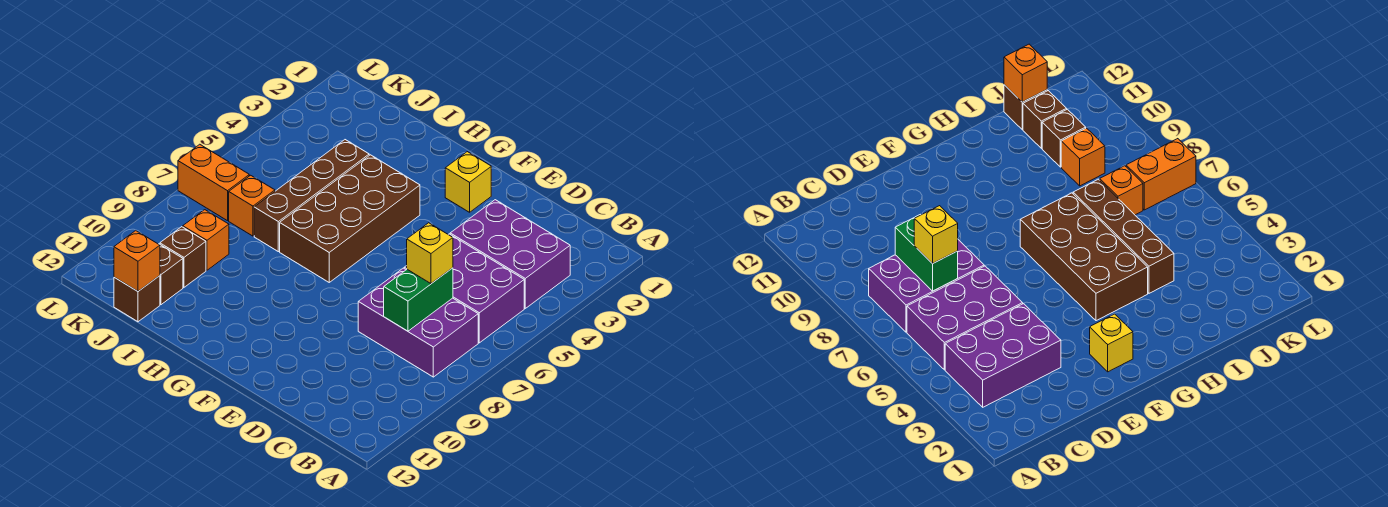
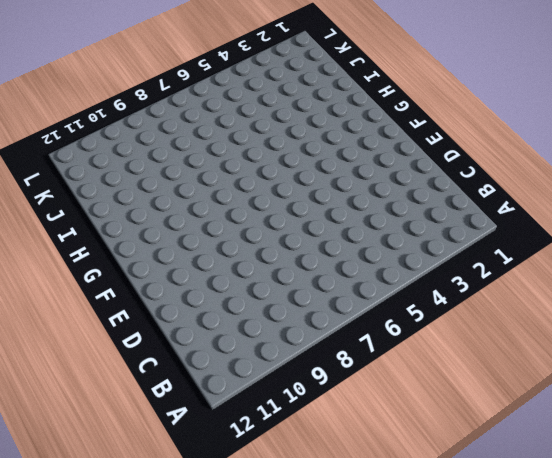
none -> purple 2x3 brick [450,200,570,308]
none -> purple 2x3 brick [404,234,524,343]
none -> purple 2x3 brick [358,268,478,377]

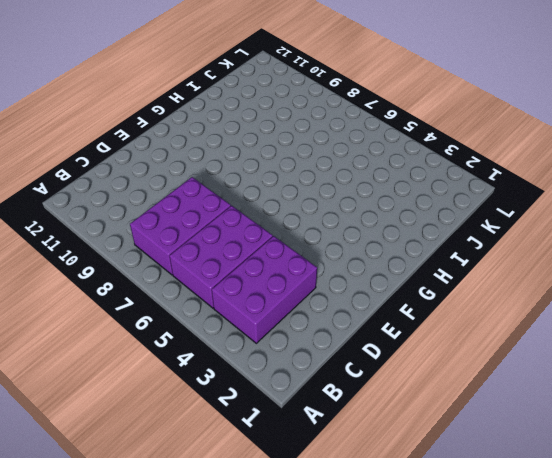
none -> yellow 1x1 brick [445,152,491,212]
none -> brown 2x4 brick [280,155,420,282]
none -> brown 1x4 brick [254,140,369,252]

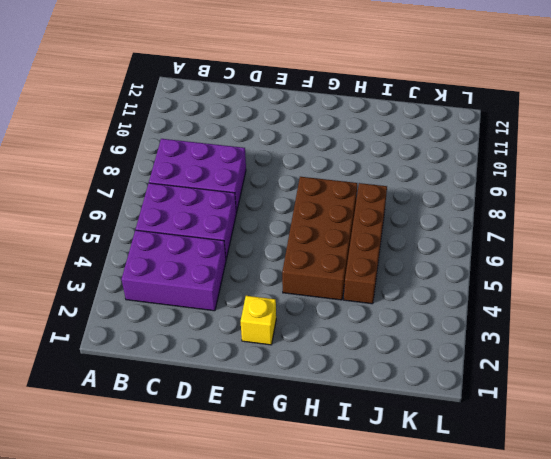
none -> orange 1x1 brick [229,175,275,236]
none -> orange 1x1 brick [183,210,229,270]
none -> brown 1x1 brick [160,227,206,287]

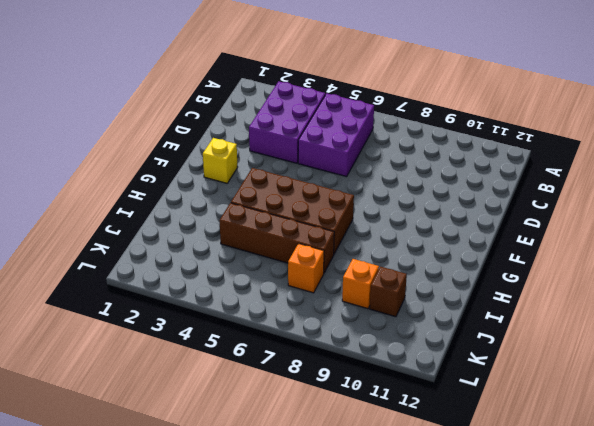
none -> purple 2x3 brick [358,268,478,377]
none -> brown 1x1 brick [159,244,183,305]
none -> brown 1x1 brick [114,276,160,322]

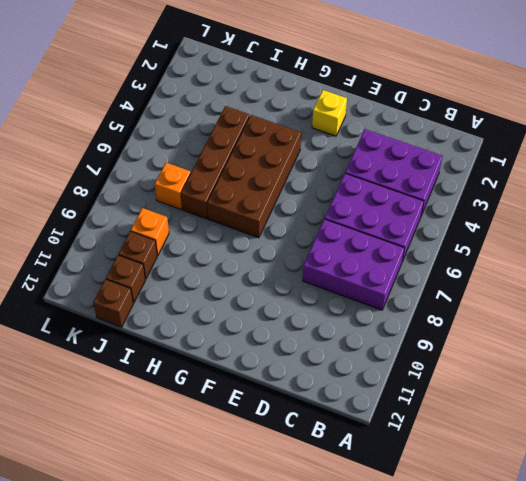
none -> orange 1x2 brick [178,144,249,221]
none -> green 1x2 brick [384,268,453,331]
none -> orange 1x1 brick [114,231,160,291]

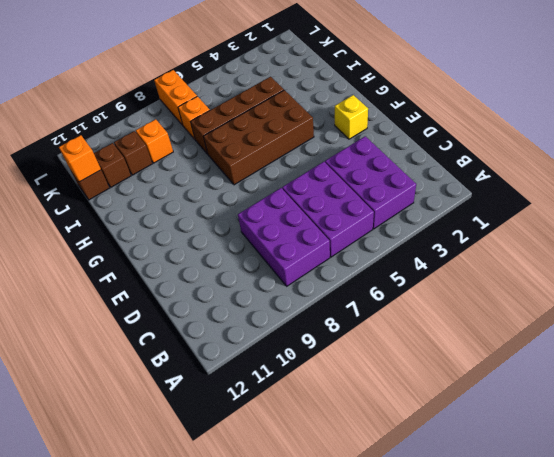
none -> green 1x2 brick [384,268,453,331]
none -> yellow 1x1 brick [407,223,453,284]

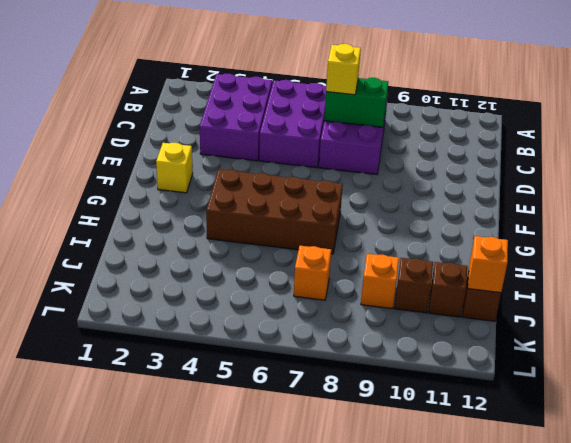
none -> brown 1x4 brick [254,140,369,252]
none -> orange 1x2 brick [178,144,249,221]

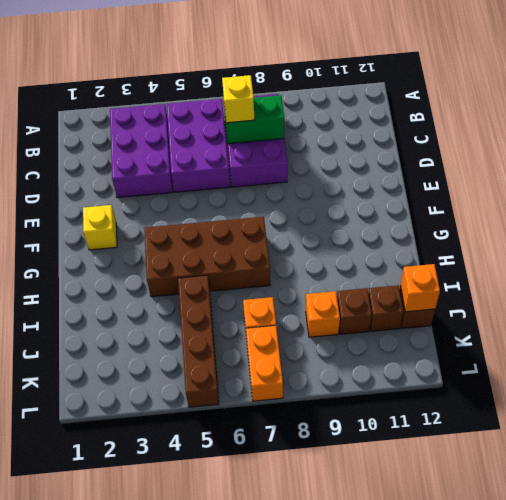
brown 1x4 brick [178,275,219,407] -> brown 1x4 brick turned to [254,140,369,252]

